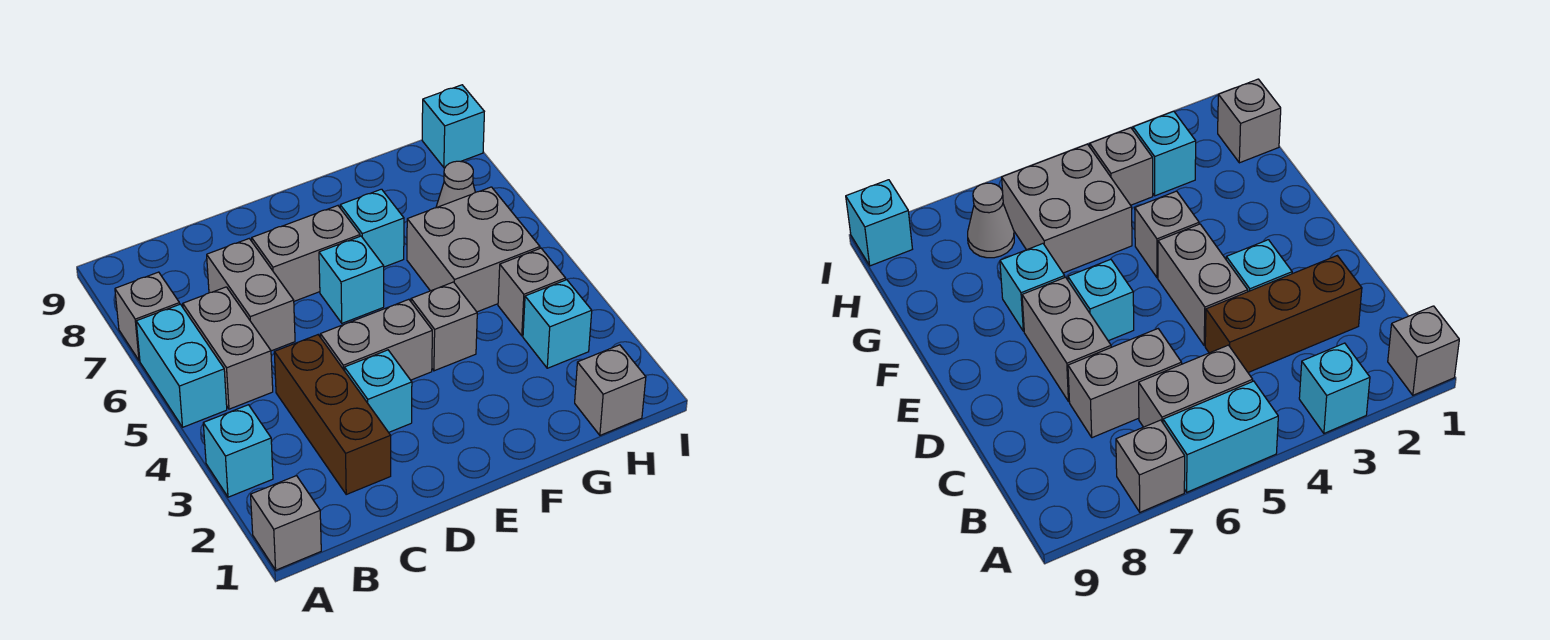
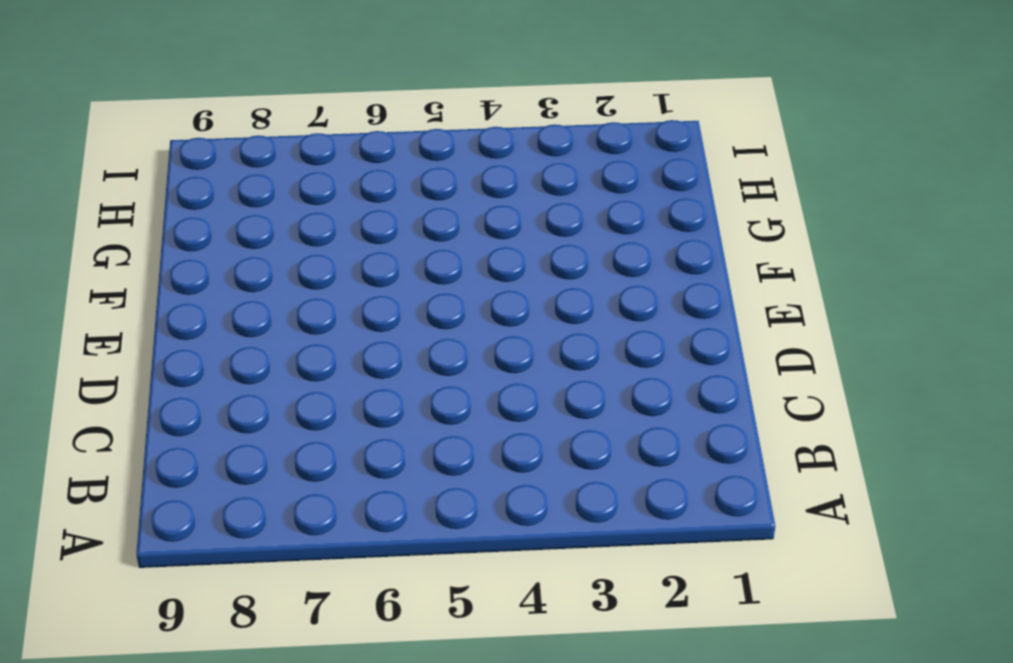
none -> grey 1x1 brick [251,476,321,570]
none -> cyan 1x1 brick [203,405,273,497]
none -> cyan 1x2 brick [136,304,227,427]

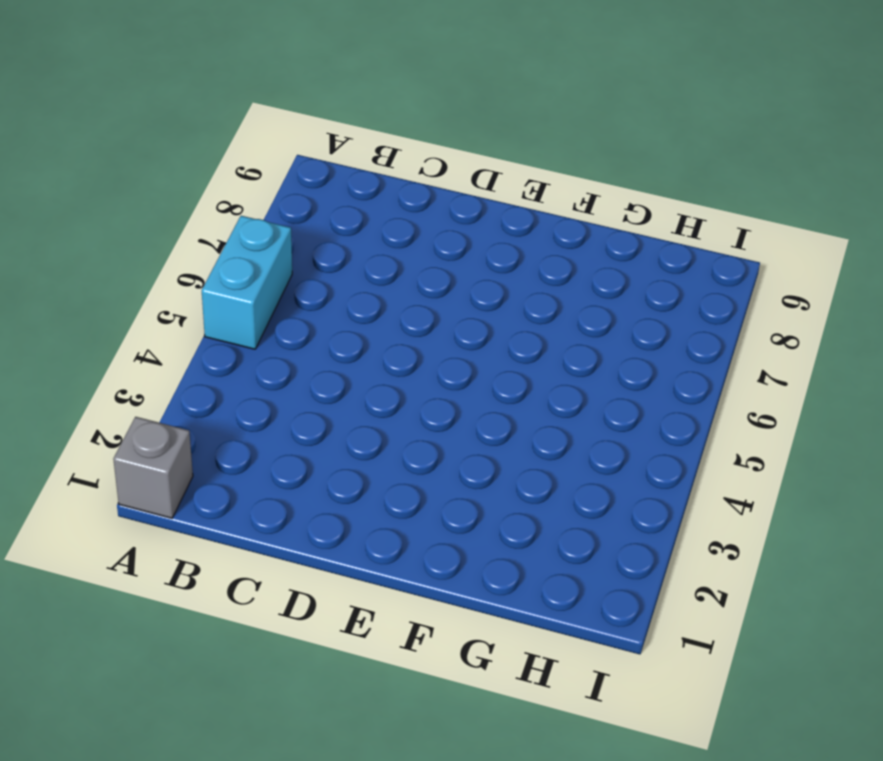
none -> cyan 1x1 brick [203,405,273,497]
none -> grey 1x1 brick [115,272,180,361]
none -> grey 1x2 brick [183,287,273,409]

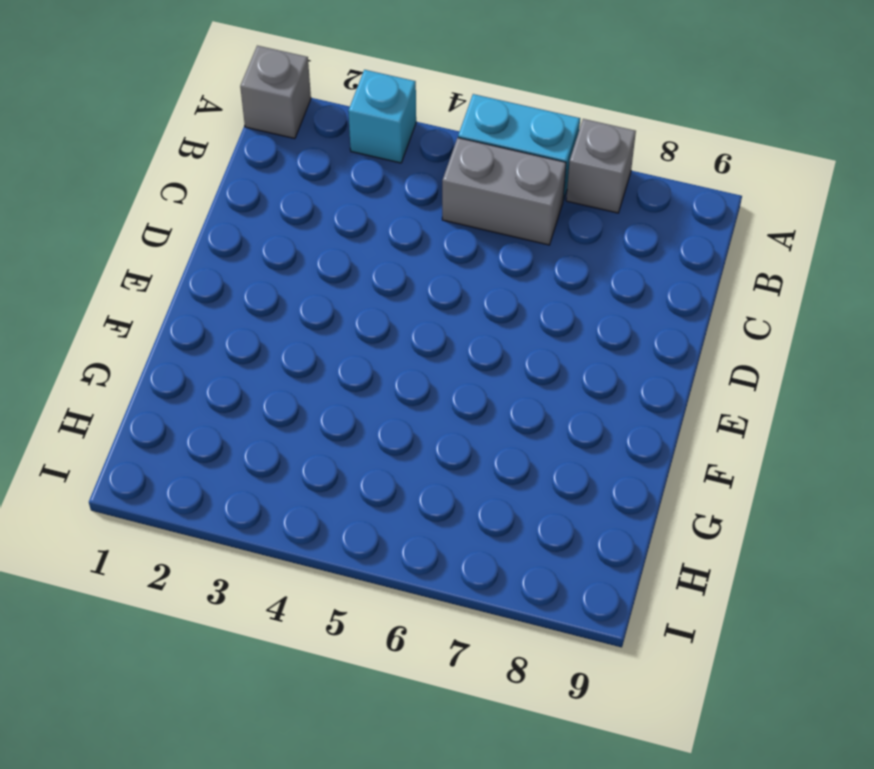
none -> brown 1x3 brick [274,335,391,494]
none -> grey 1x2 brick [207,239,295,351]
none -> cyan 1x1 brick [344,350,412,432]

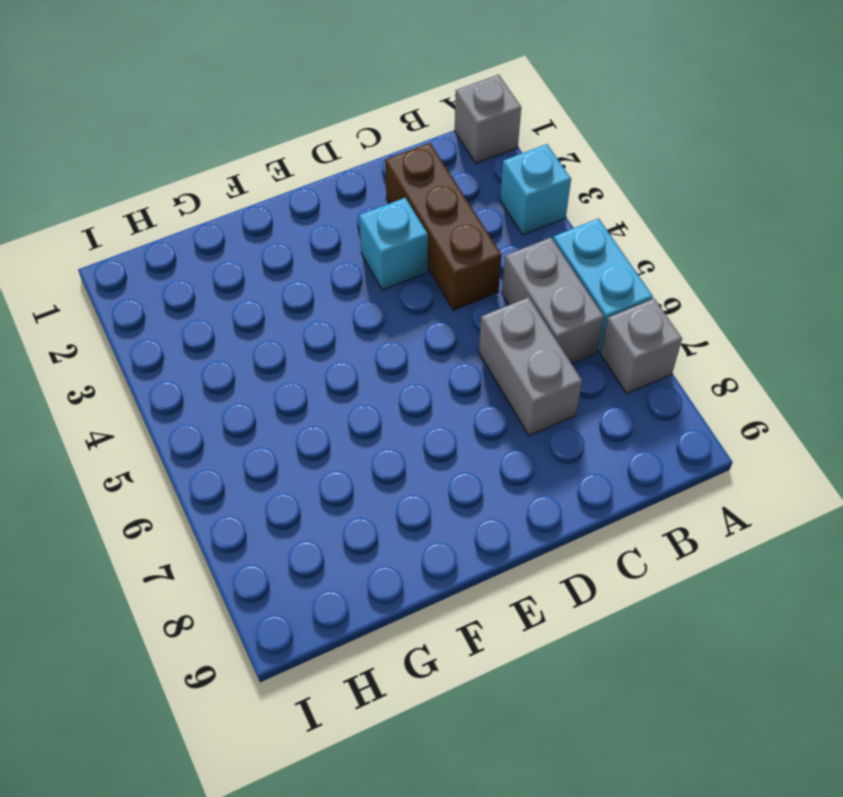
none -> grey 1x2 brick [321,299,432,380]
none -> grey 1x2 brick [252,206,360,301]
none -> cyan 1x1 brick [319,236,384,323]

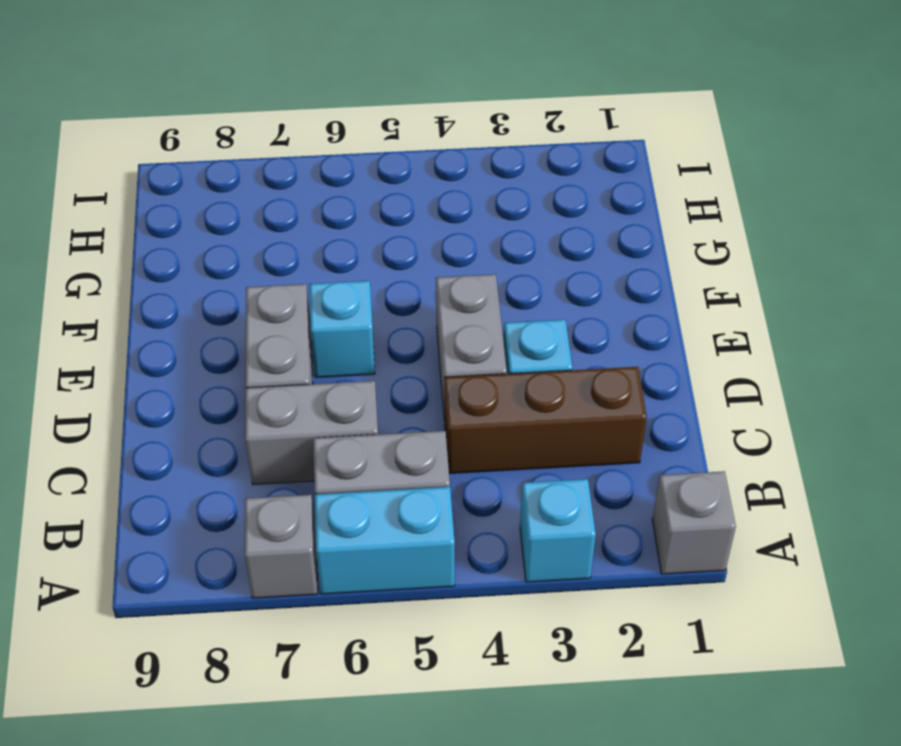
none -> grey 1x1 brick [411,282,477,371]
none -> cyan 1x1 brick [340,189,404,267]
none -> grey 2x2 brick [407,187,540,312]

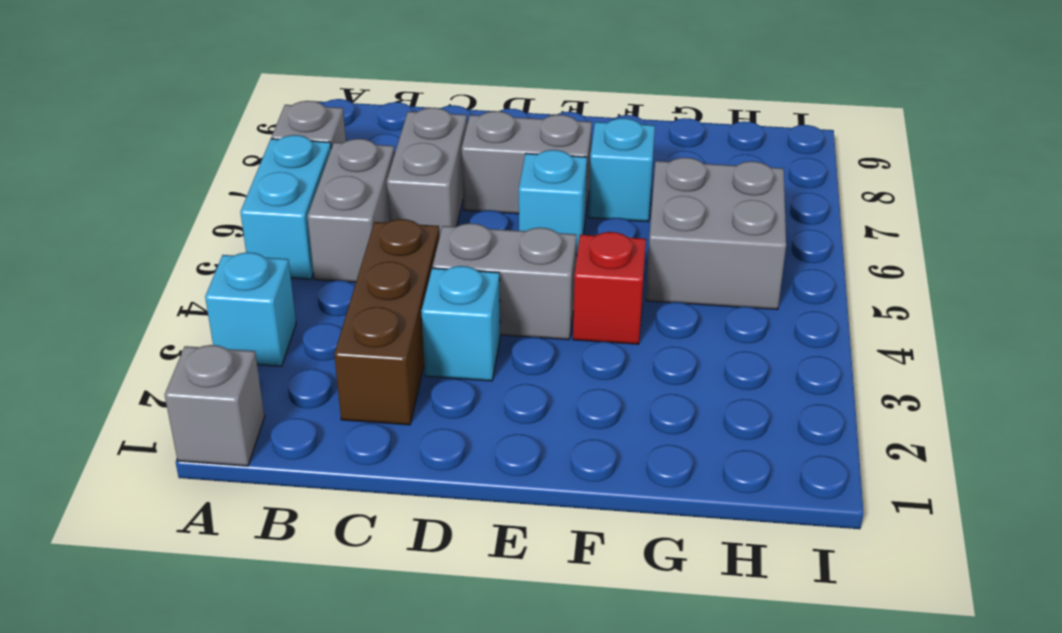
red 1x1 brick [573,232,646,344] -> grey 1x1 brick [411,282,477,371]
none -> grey 1x1 brick [575,345,646,435]
none -> cyan 1x1 brick [523,280,592,368]
none -> grey 1x1 brick [498,248,566,336]

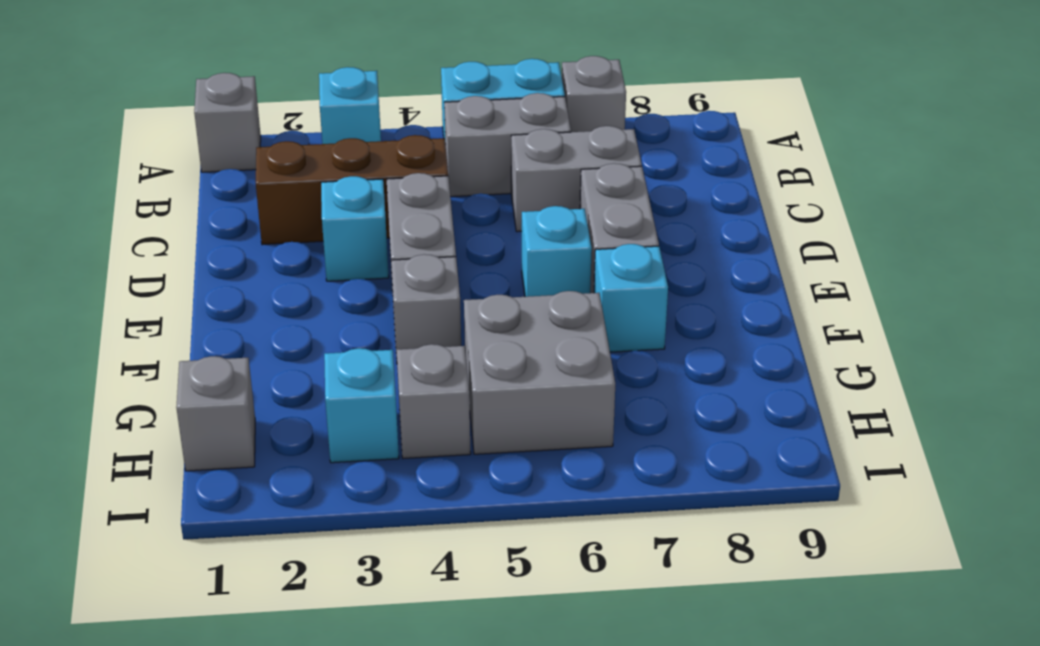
none -> grey 1x1 cone [436,161,475,208]
none -> cyan 1x1 brick [422,85,484,167]

